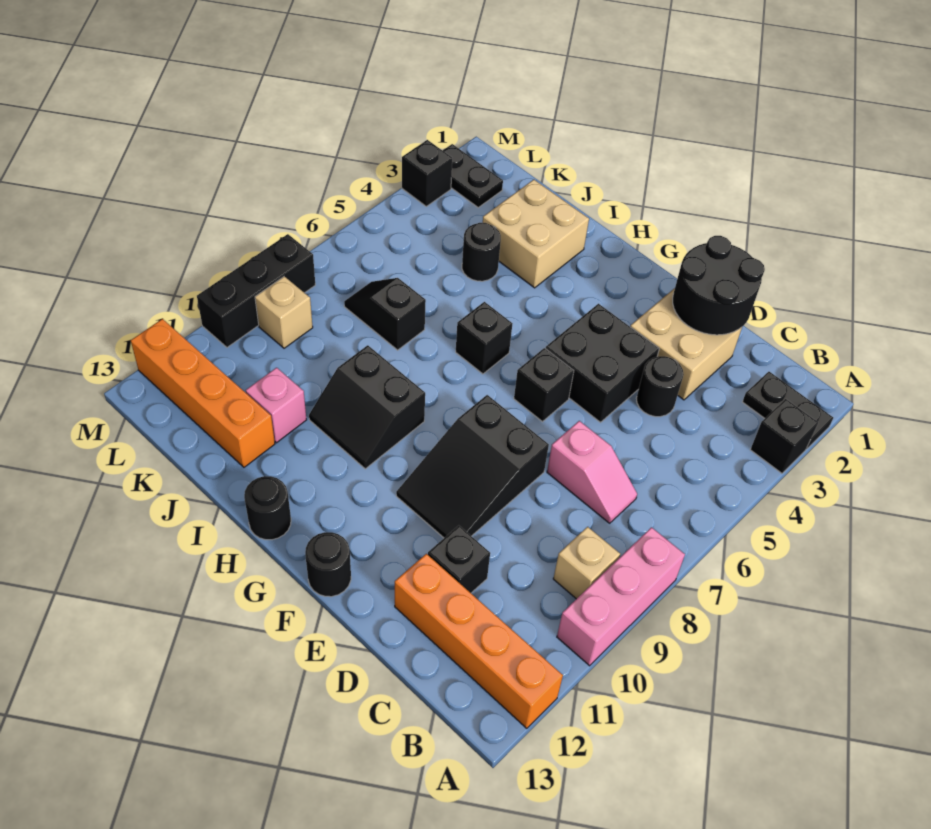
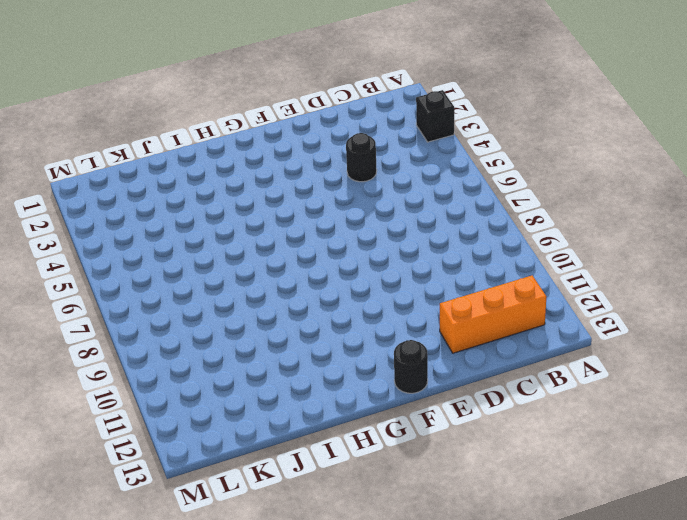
orange 1x3 brick [440,276,546,353] -> orange 1x4 brick [395,554,563,728]
none -> black 1x2 plate [743,372,833,449]
none -> pink 1x3 brick [557,527,685,666]
none -> tan 1x1 brick [553,527,620,599]

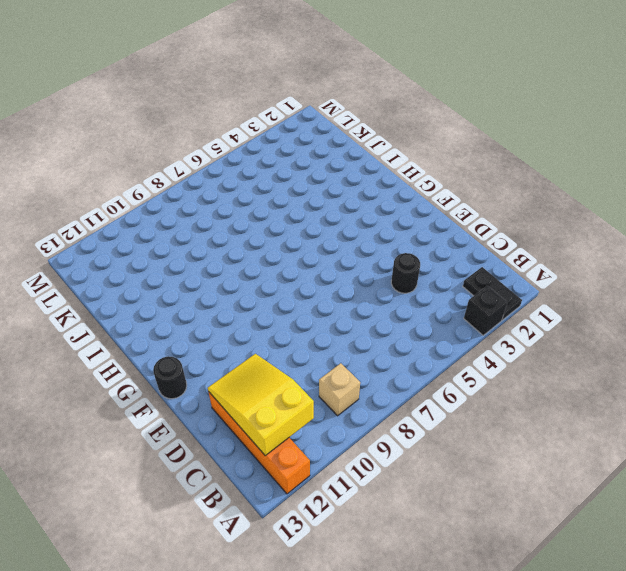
yellow 2x3 slope [208,354,314,456] -> none
none -> pink 1x3 brick [557,527,685,666]
none -> pink 1x2 slope [547,421,637,523]
none -> tan 2x2 brick [630,288,742,400]

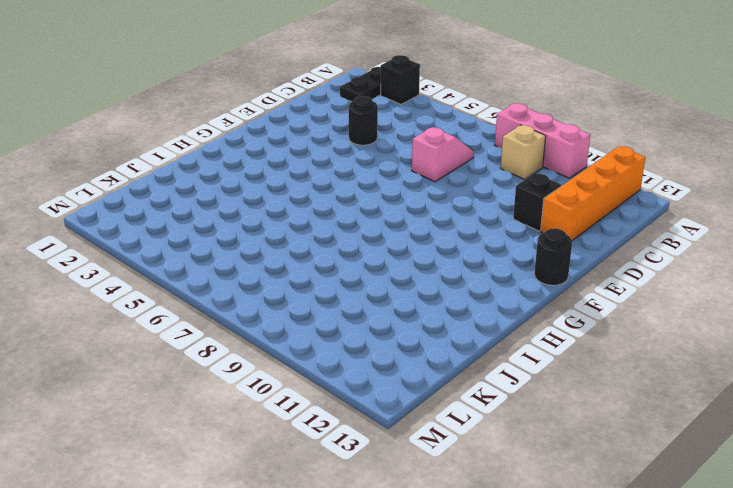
none -> tan 2x2 brick [630,288,742,400]
none -> black 2x2 brick [545,304,659,422]
none -> black 2x3 slope [396,395,549,538]

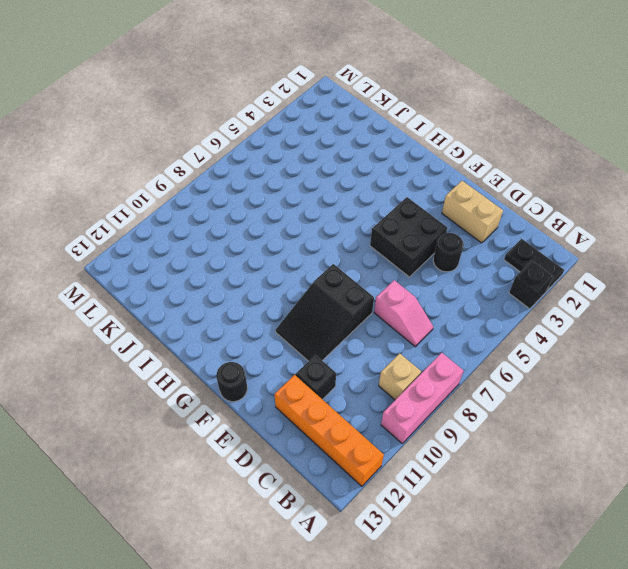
tan 1x2 brick [442,181,503,243] -> tan 2x2 brick [630,288,742,400]
none -> black 1x1 brick [514,348,574,422]
none -> black 1x1 brick [456,302,512,374]
none -> black 2x2 slope [309,345,425,469]

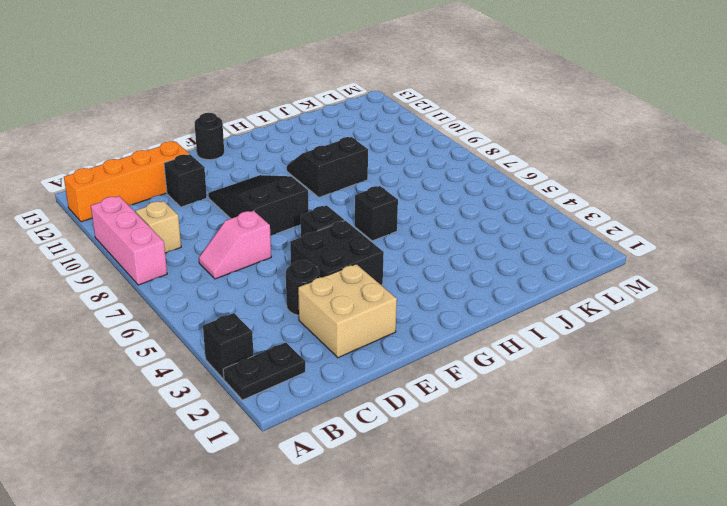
none -> black 1x1 round brick [244,476,291,540]
none -> tan 2x2 brick [483,180,589,288]
none -> black 1x1 round brick [462,223,501,281]

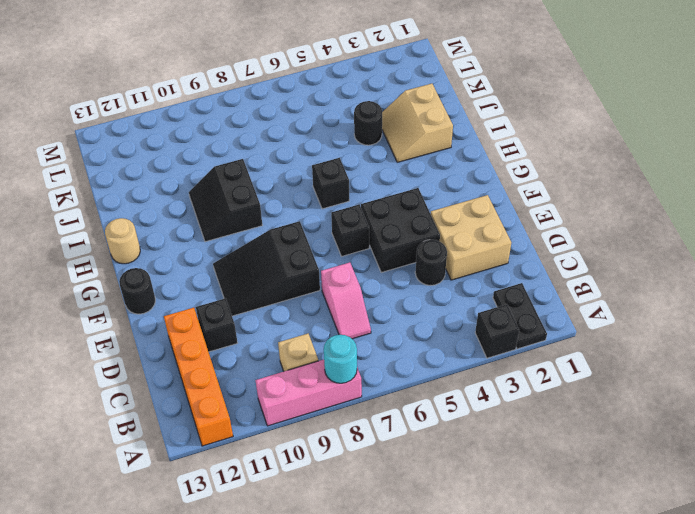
cyan 1x1 round brick [324,335,357,383] -> none
tan 1x1 round brick [105,218,140,264] -> black 1x1 round brick [244,476,291,540]
tan 2x2 slope [382,84,453,162] -> tan 2x2 brick [483,180,589,288]
none -> black 1x2 slope [344,278,426,350]
none -> pink 1x1 brick [246,368,307,443]
none -> orange 1x4 brick [131,319,275,467]

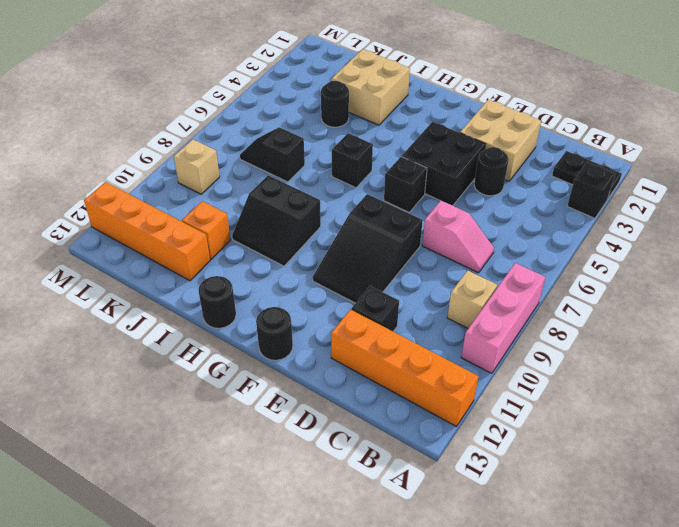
orange 1x1 brick [182,201,230,259] -> pink 1x1 brick [246,368,307,443]
none -> black 1x2 plate [442,144,503,207]
none -> black 1x1 brick [402,140,452,206]
none -> black 1x3 brick [197,234,315,347]

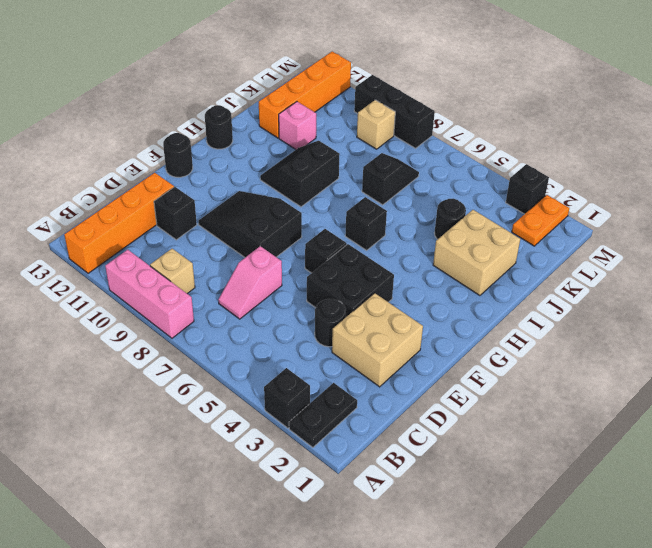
orange 1x2 plate [512,195,569,246] -> black 1x2 plate [442,144,503,207]
none -> black 2x2 round brick [673,236,765,335]

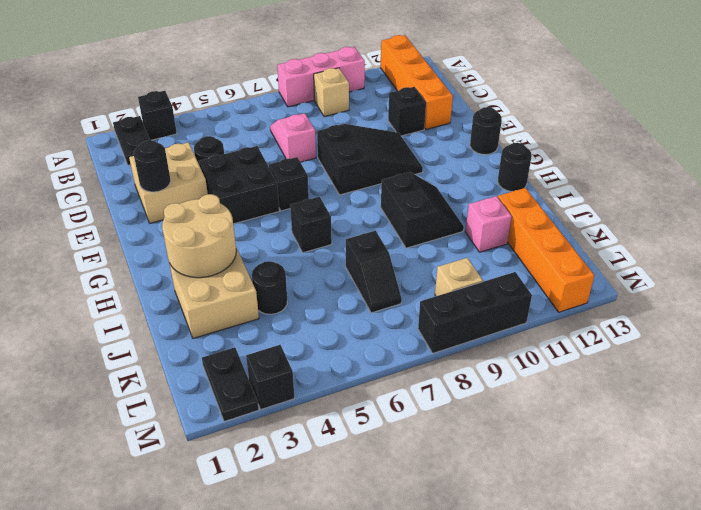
black 1x1 round brick [134,140,171,192] -> black 2x2 round brick [673,236,765,335]
tan 2x2 round brick [162,194,236,278] -> none

